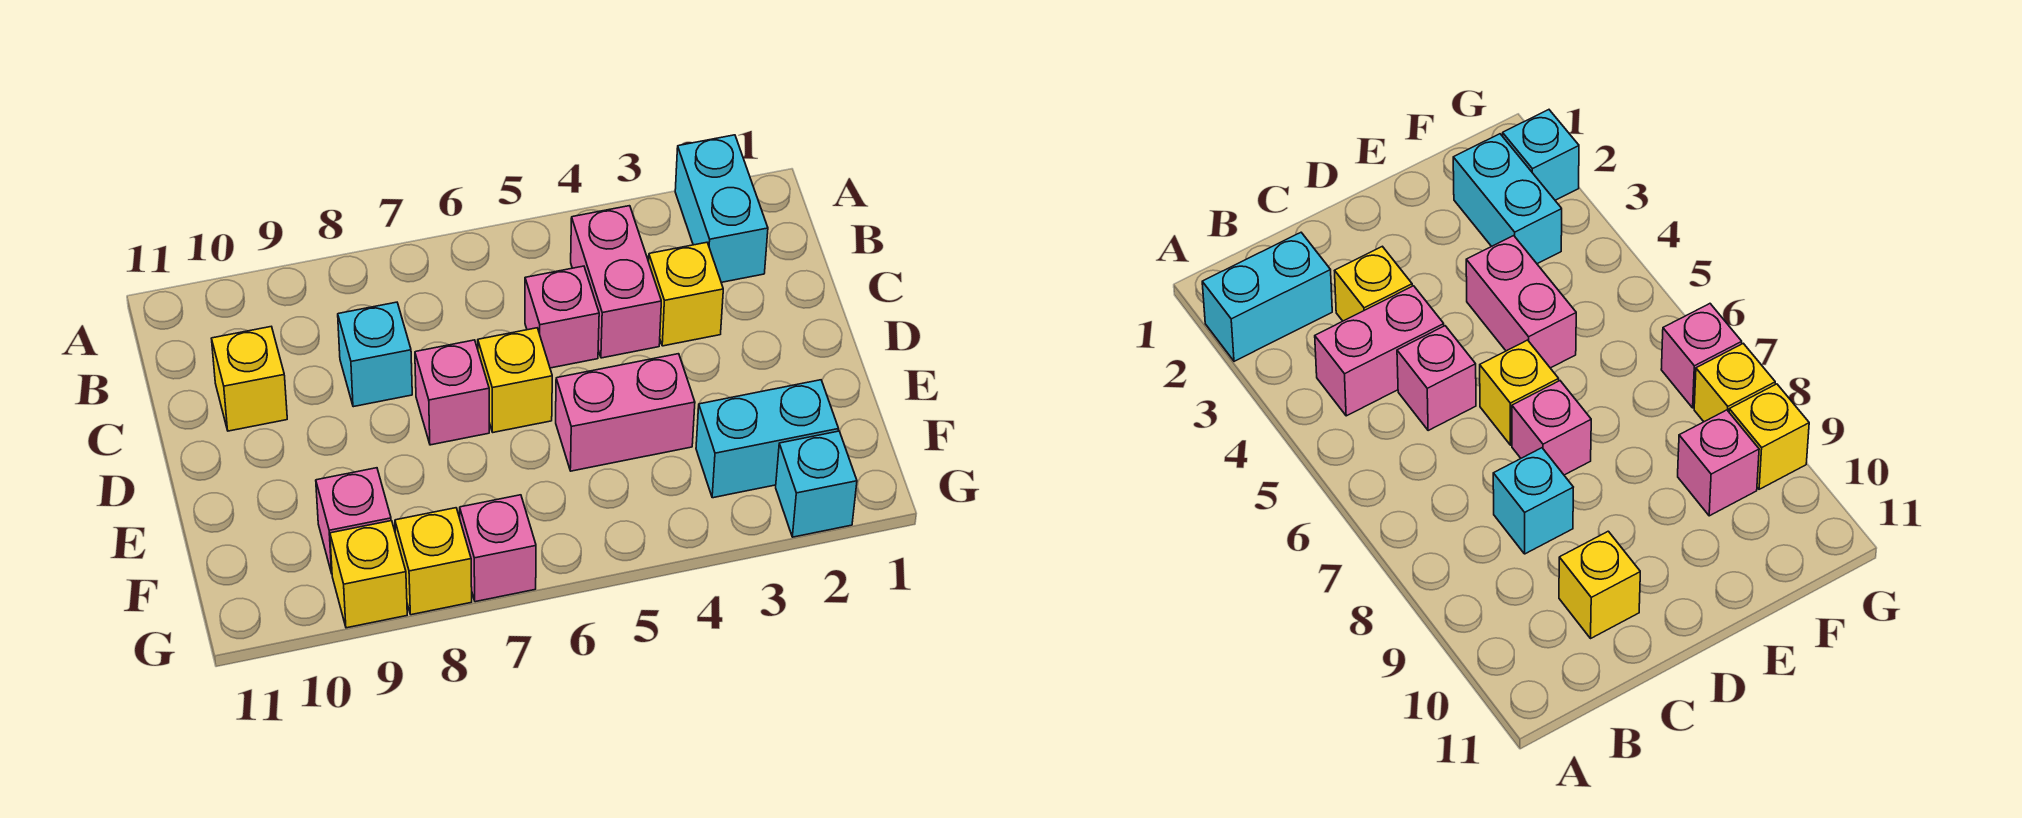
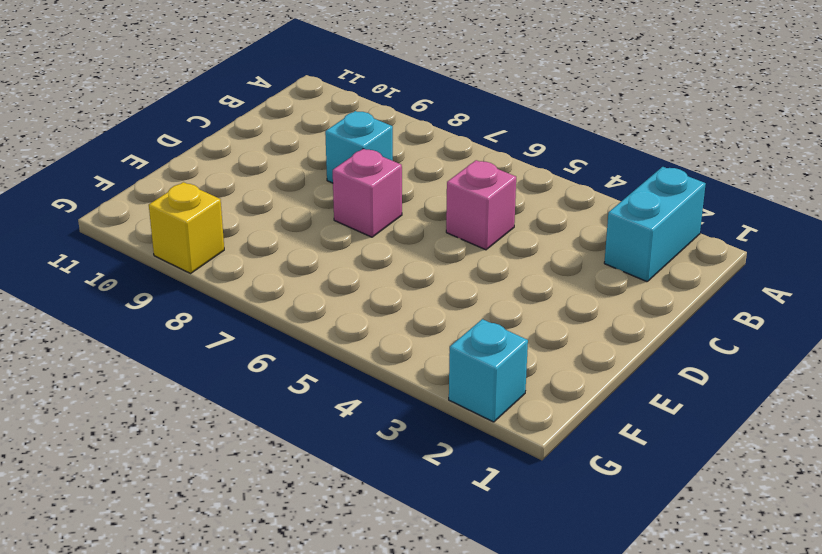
none -> pink 1x2 brick [571,206,661,358]
none -> yellow 1x1 brick [649,242,723,346]
none -> yellow 1x1 brick [211,327,287,431]

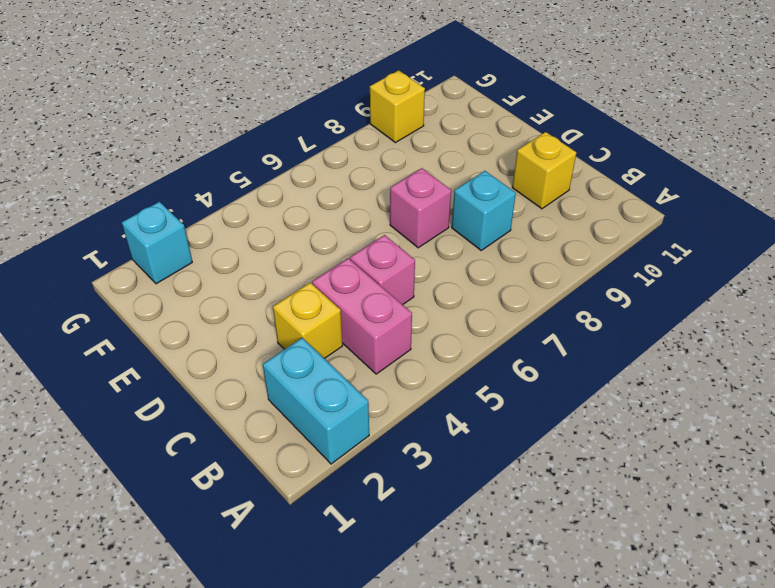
none -> yellow 1x1 brick [478,328,552,432]
none -> pink 1x2 brick [556,354,695,471]
none -> cyan 1x2 brick [696,380,839,498]

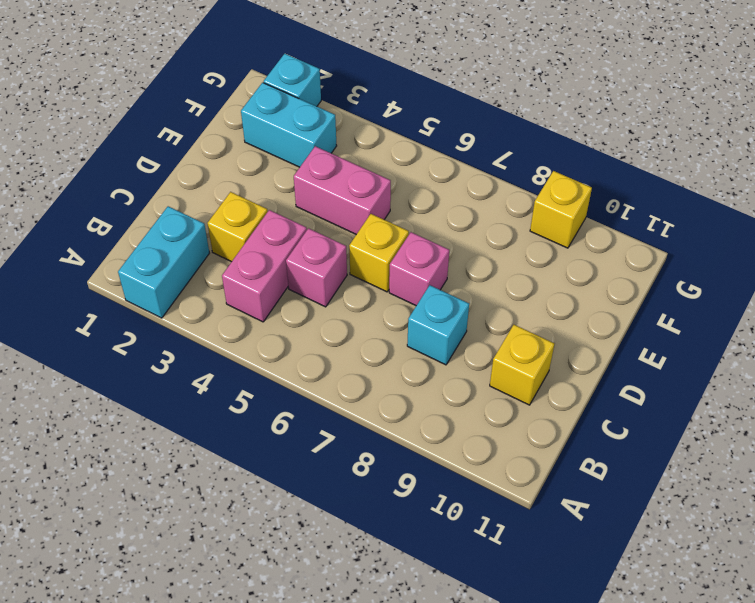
none -> pink 1x1 brick [316,468,391,573]
none -> pink 1x1 brick [460,495,536,602]
none -> yellow 1x1 brick [395,508,472,615]

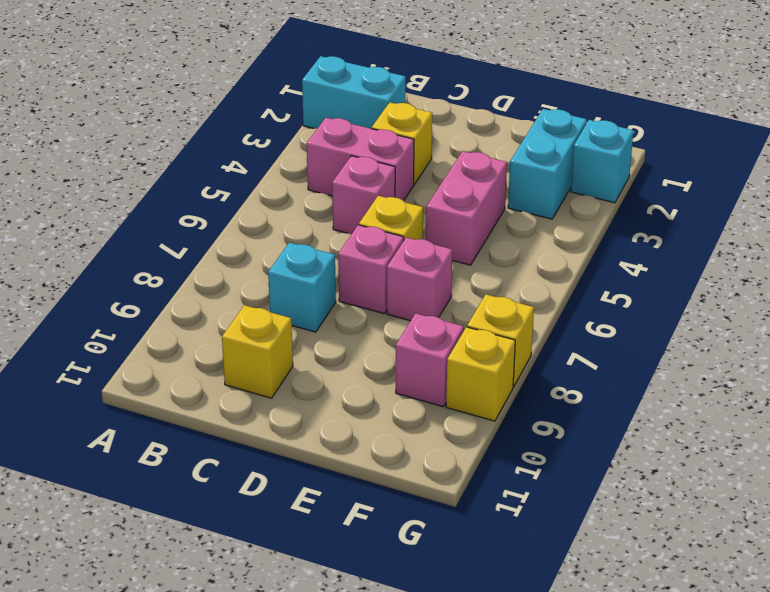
pink 1x1 brick [387,237,452,321] -> pink 1x1 brick moved to [460,495,536,602]

